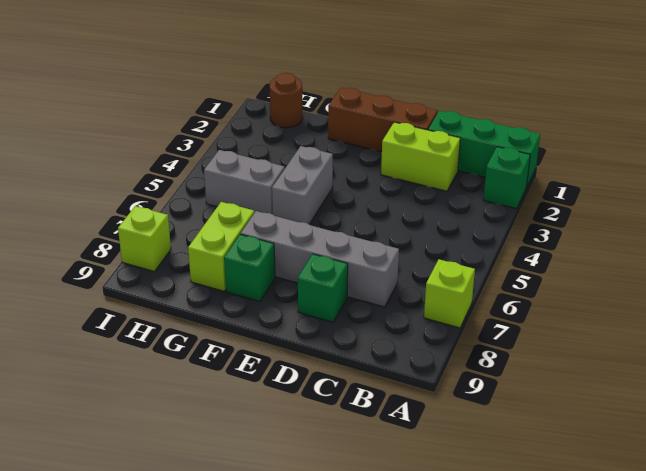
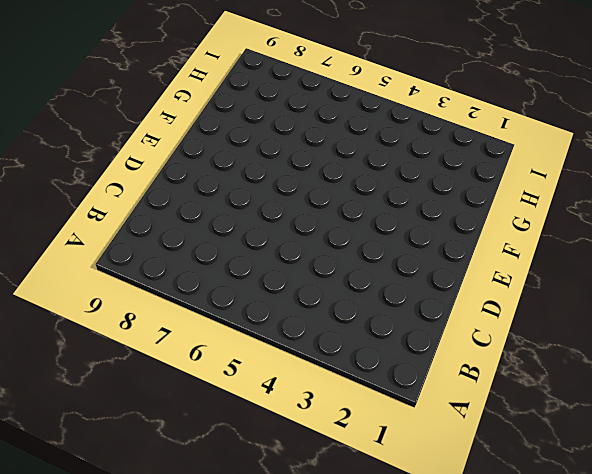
none -> green 1x3 brick [428,111,540,186]
none -> green 1x1 brick [483,147,530,209]
none -> lime 1x1 brick [424,259,475,328]

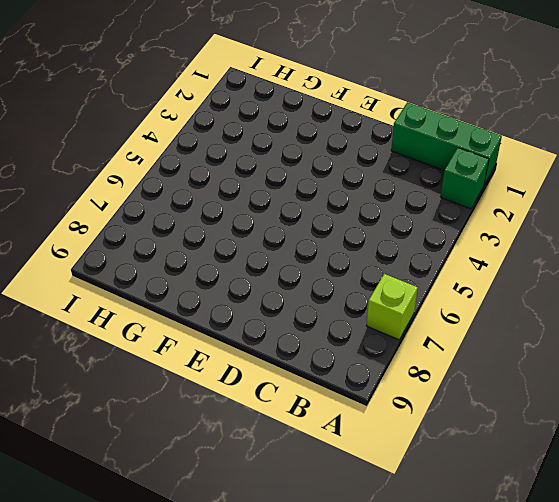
none -> lime 1x2 brick [381,122,460,191]
none -> grey 1x4 brick [241,211,399,307]
none -> brown 1x3 brick [328,88,438,152]

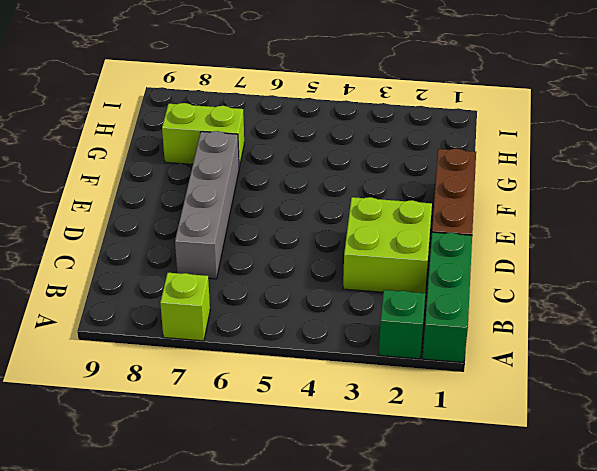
lime 2x2 brick [343,197,432,293] -> lime 1x2 brick [381,122,460,191]
none -> green 1x1 brick [298,254,348,322]
none -> grey 1x2 brick [272,146,333,224]
none -> green 1x1 brick [224,234,275,301]

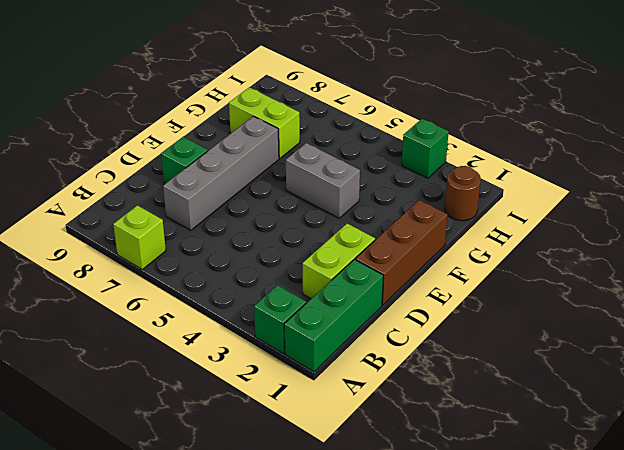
green 1x1 brick [402,119,449,178] -> green 1x1 brick moved to [224,234,275,301]
none -> grey 1x2 brick [204,150,285,214]
none -> lime 1x1 brick [118,206,171,272]

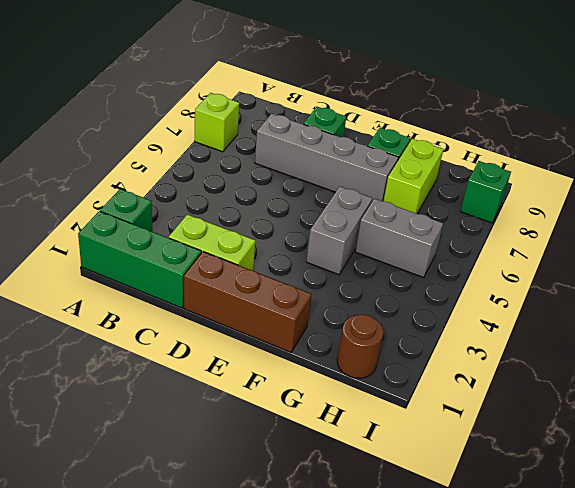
green 1x1 brick [460,161,511,223] -> lime 1x1 brick [118,206,171,272]

